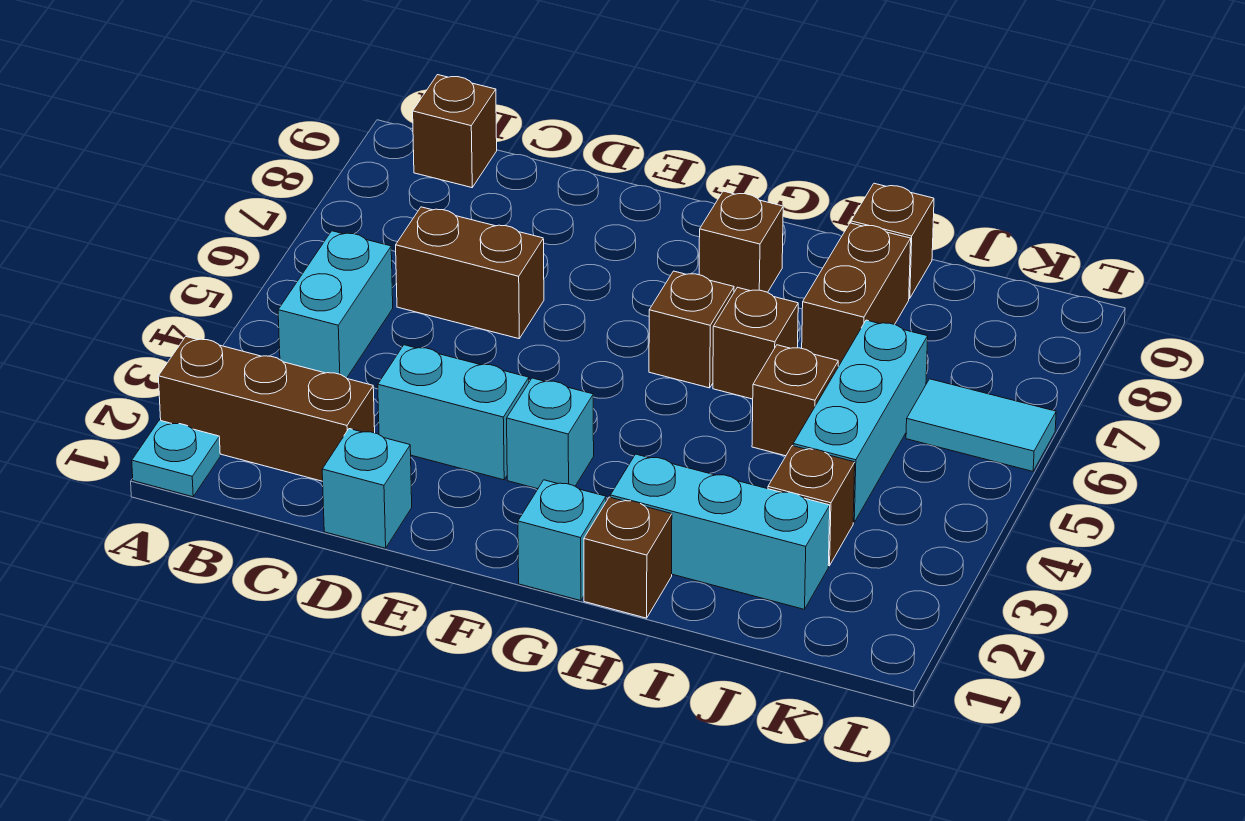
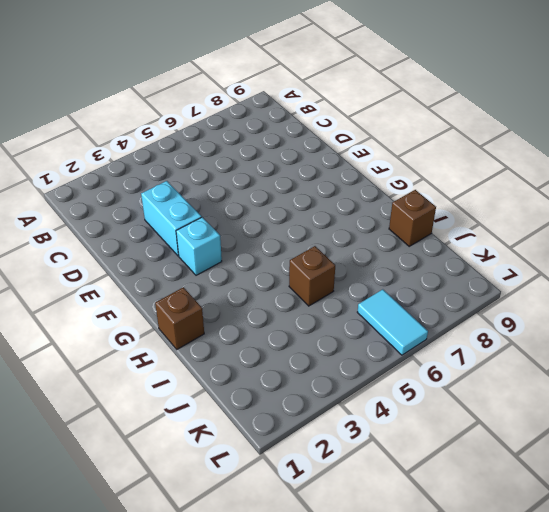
none -> cyan 1x1 plate [132,420,220,497]
none -> brown 1x3 brick [158,337,375,481]
none -> cyan 1x2 brick [278,231,393,378]

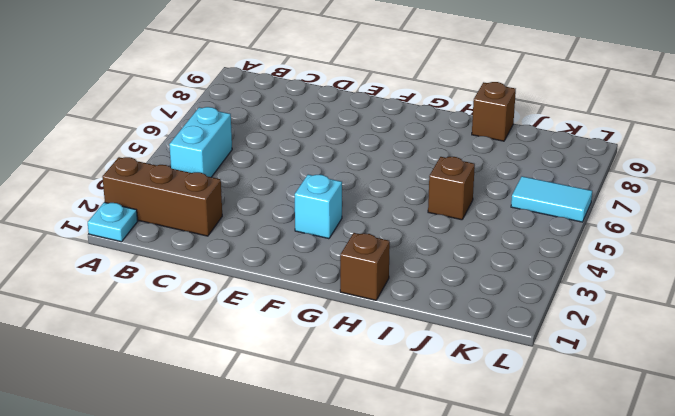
none -> brown 1x1 brick [413,75,497,188]
none -> brown 1x2 brick [396,207,544,339]
none -> cyan 1x1 brick [322,429,412,548]

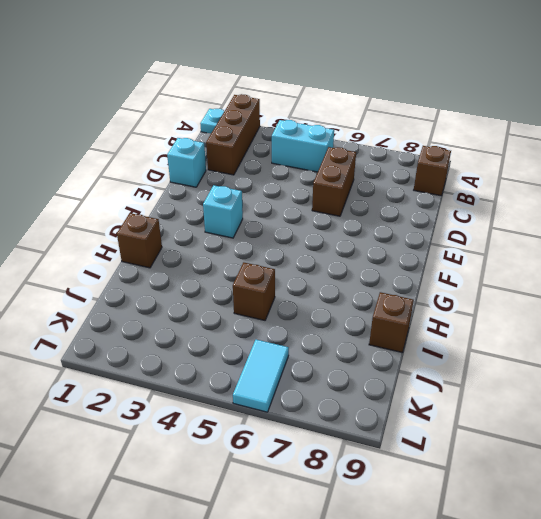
none -> cyan 1x2 brick [378,345,529,480]
none -> cyan 1x1 brick [518,480,606,601]
none -> brown 1x1 brick [649,271,734,388]

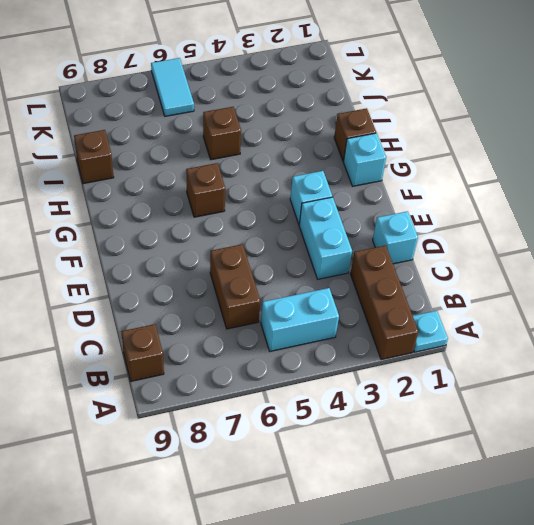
none -> brown 1x1 brick [699,191,783,292]
none -> cyan 1x3 brick [610,454,830,609]
none -> brown 1x1 brick [713,287,798,399]

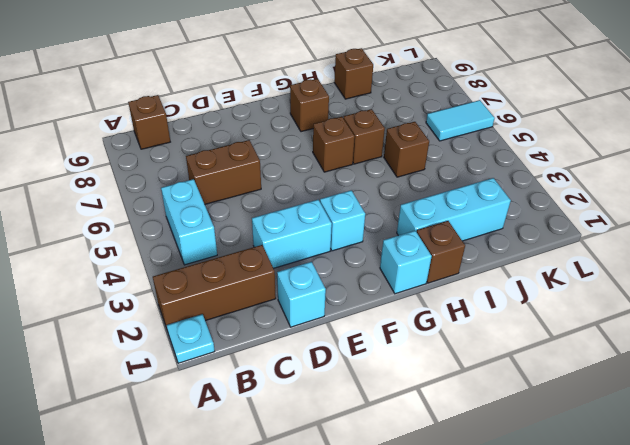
none -> brown 1x2 brick [802,223,911,366]
none -> brown 1x1 brick [768,446,855,566]
none -> cyan 1x3 brick [793,320,928,522]

